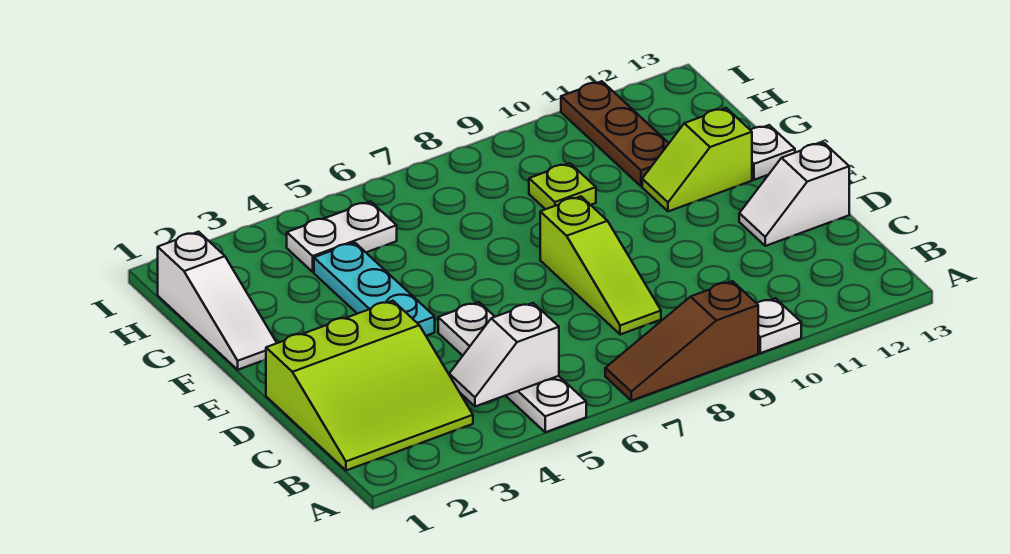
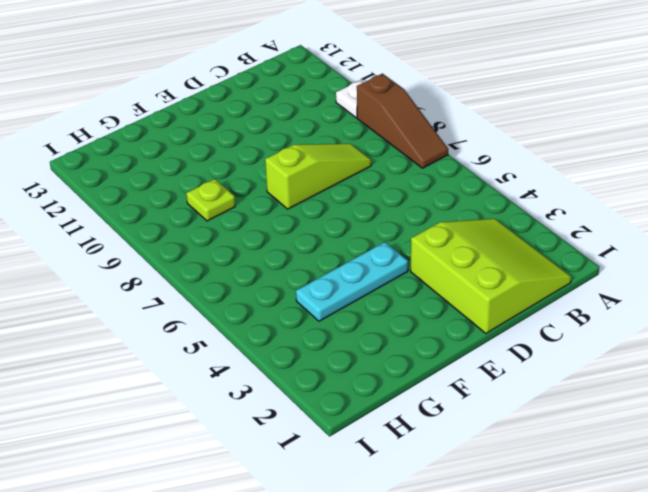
none -> white 1x4 plate [438,302,586,432]
none -> white 1x2 slope [739,142,849,246]
none -> white 1x3 slope [158,232,277,370]

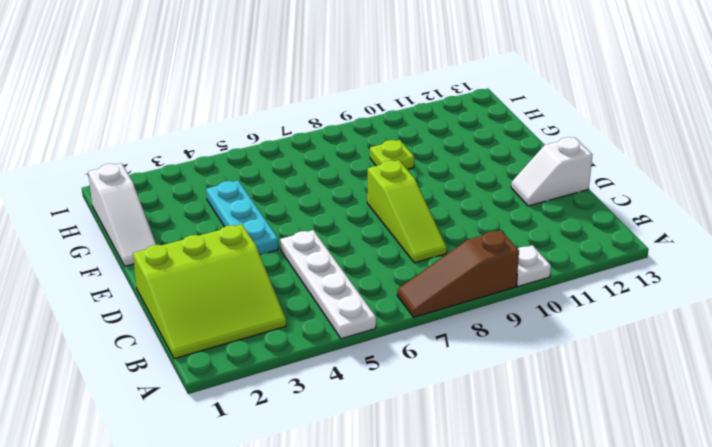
none -> lime 1x2 slope [642,108,752,211]
none -> white 1x1 plate [751,125,795,180]
none -> brown 1x3 plate [561,81,669,186]

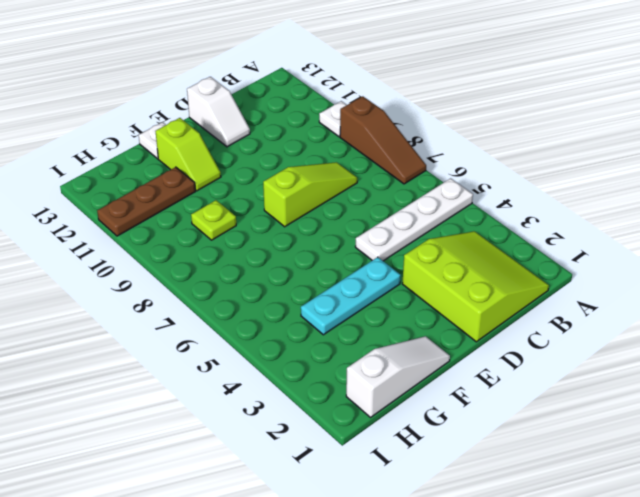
none -> white 1x2 plate [287,201,397,272]
none -> white 1x2 slope [449,303,559,406]

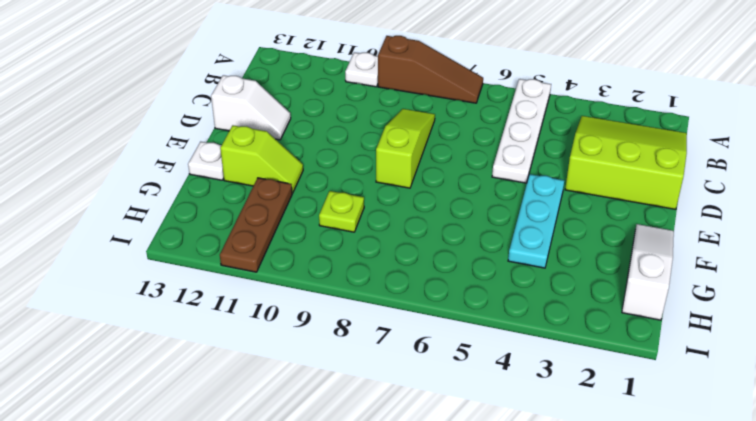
none -> white 1x2 plate [287,201,397,272]
none -> white 1x2 slope [449,303,559,406]

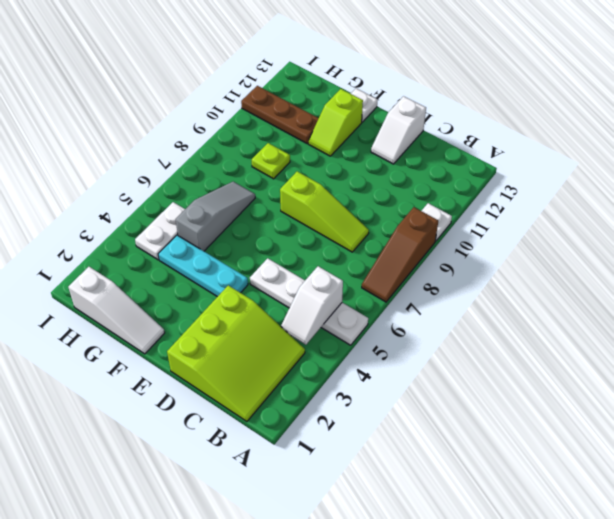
grey 1x3 slope [176,182,255,251] -> none

